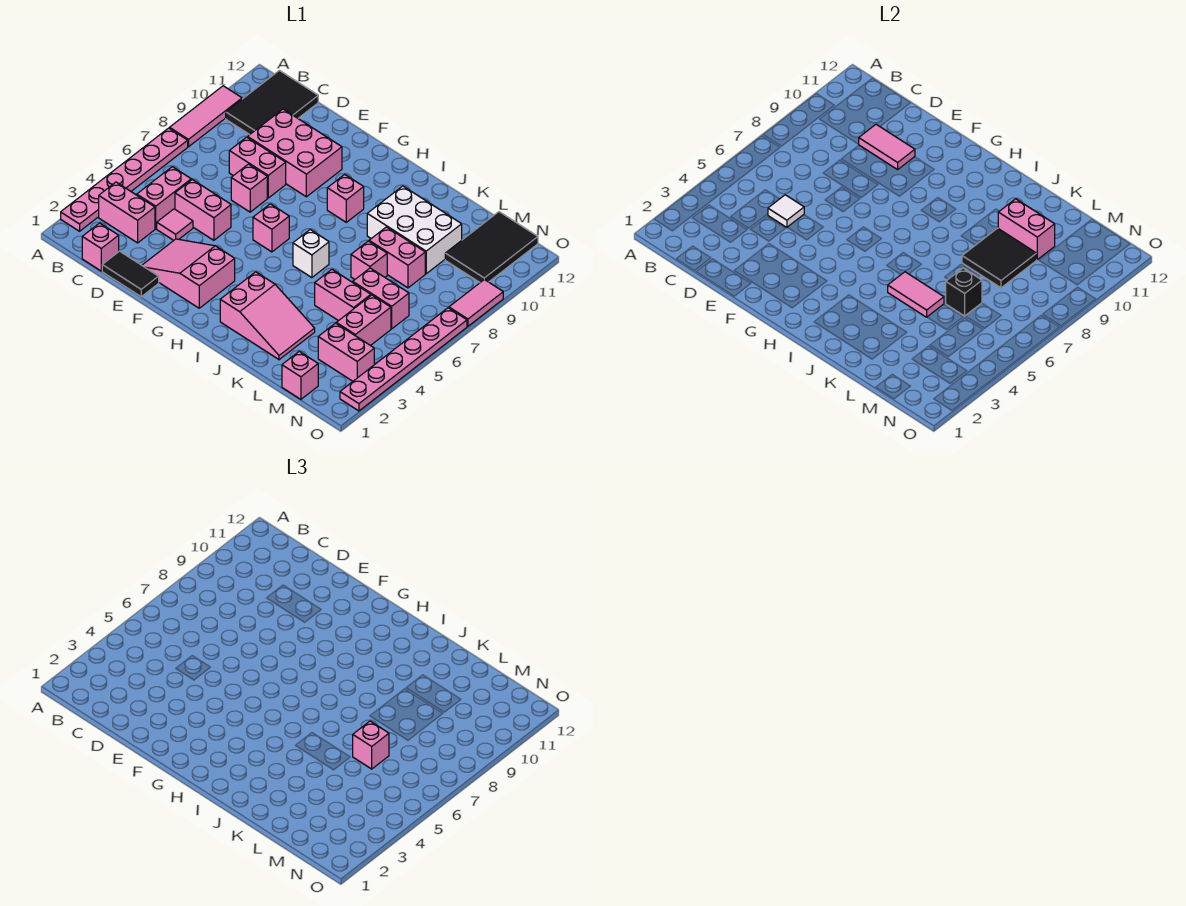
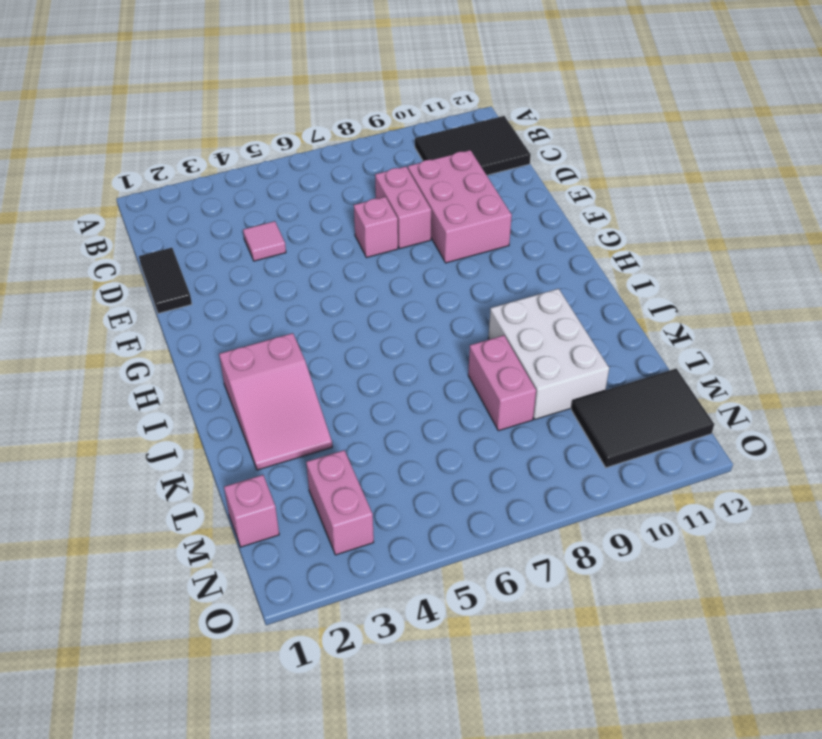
none -> pink 1x6 plate [61,128,188,231]
none -> pink 1x3 tile [170,86,242,147]
none -> pink 1x2 brick [99,182,155,243]
none -> pink 1x1 brick [82,223,119,271]

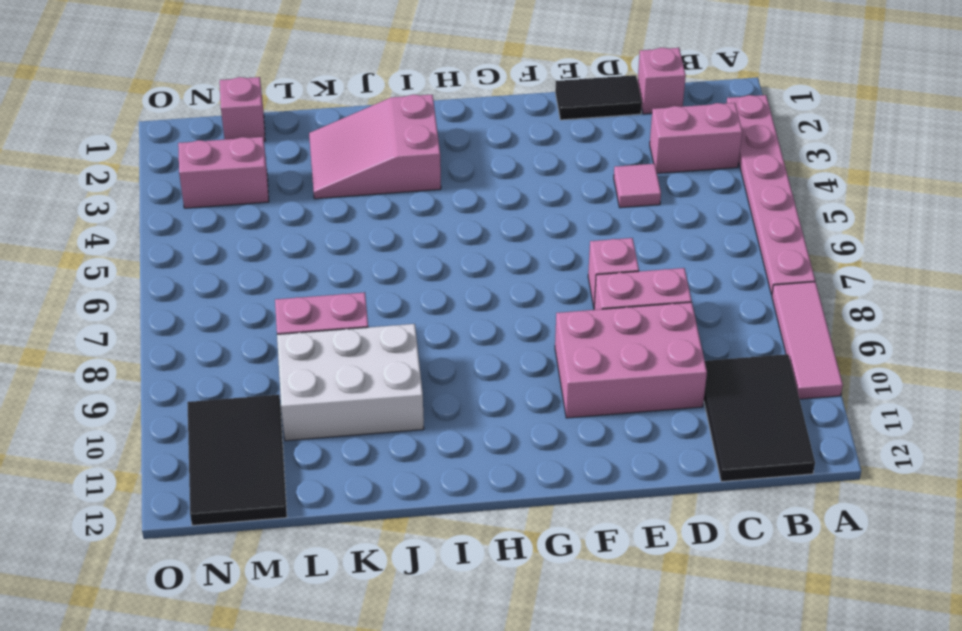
none -> pink 1x2 brick [137,167,191,229]
none -> pink 1x2 brick [175,180,231,240]
none -> pink 2x3 slope [142,239,235,308]
none -> pink 1x1 brick [253,204,289,252]

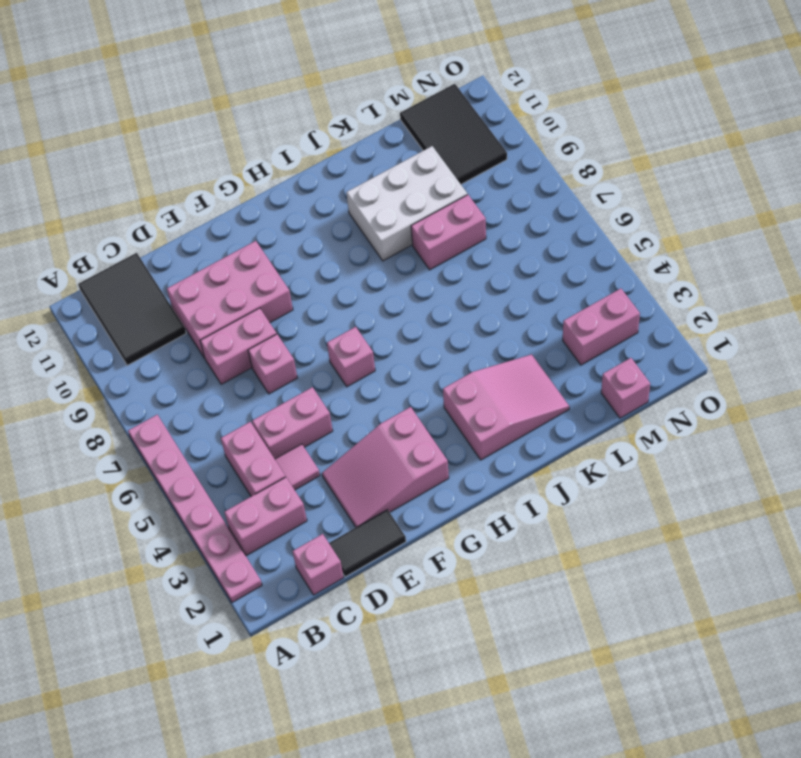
none -> pink 1x3 tile [170,86,242,147]
none -> pink 1x1 brick [327,174,364,222]
none -> white 1x1 brick [293,230,329,278]
none -> pink 1x2 brick [315,270,371,321]

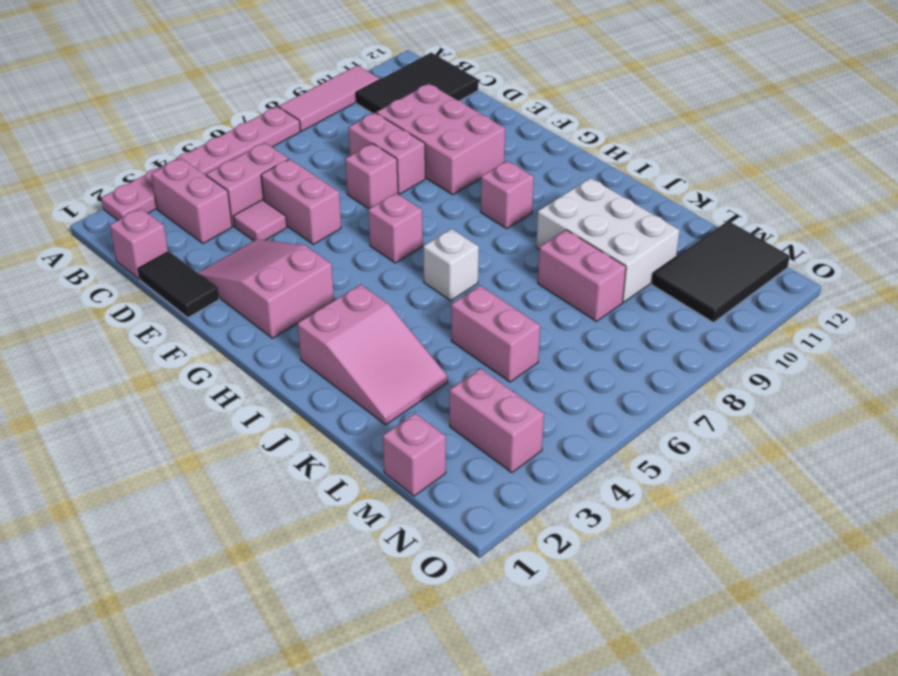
none -> pink 1x1 brick [351,241,387,279]
none -> pink 1x2 brick [353,268,409,329]
none -> pink 1x2 brick [336,295,391,346]
none -> pink 1x6 plate [340,308,467,411]

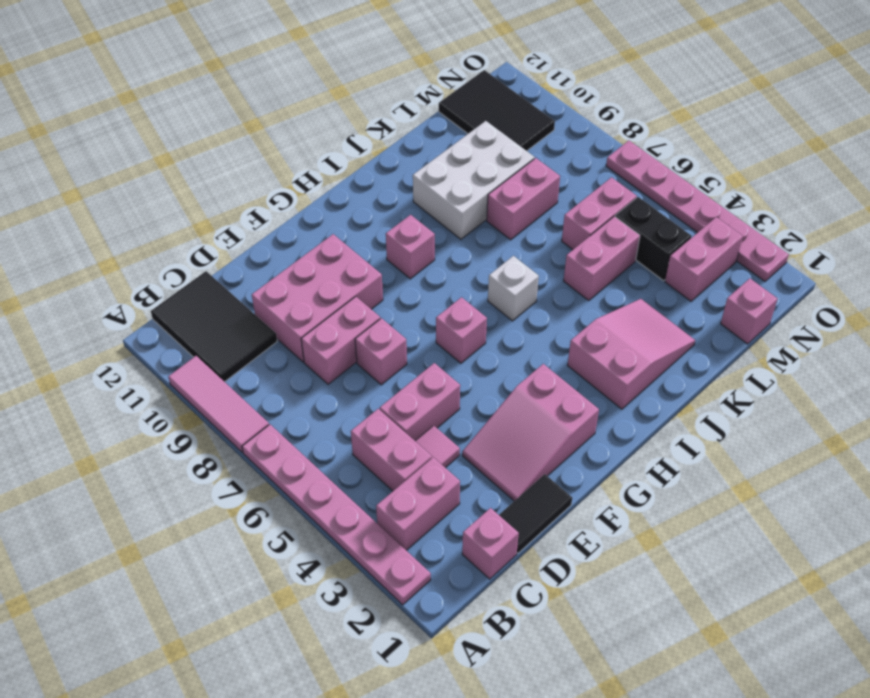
black 1x2 brick [615,197,691,281] -> pink 1x2 brick [336,295,391,346]
none -> pink 1x1 brick [351,241,387,279]
none -> pink 1x2 tile [449,279,503,326]
none -> white 1x1 tile [768,195,804,227]
none -> pink 1x2 tile [859,124,915,170]

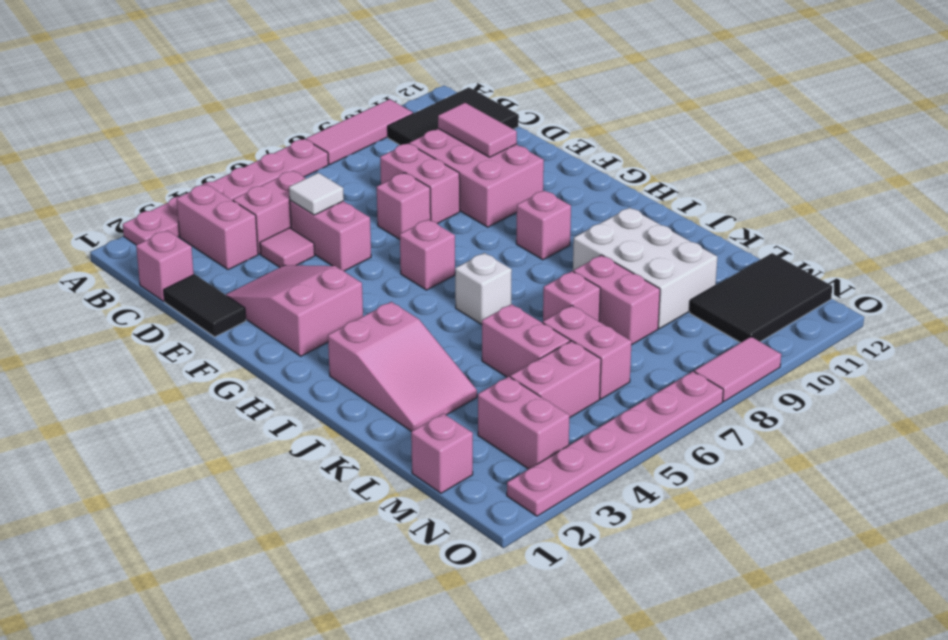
none -> pink 1x2 tile [888,272,944,317]
none -> black 2x2 tile [962,228,1037,288]
none -> pink 1x2 brick [998,199,1055,260]
none -> black 1x1 brick [946,268,982,316]

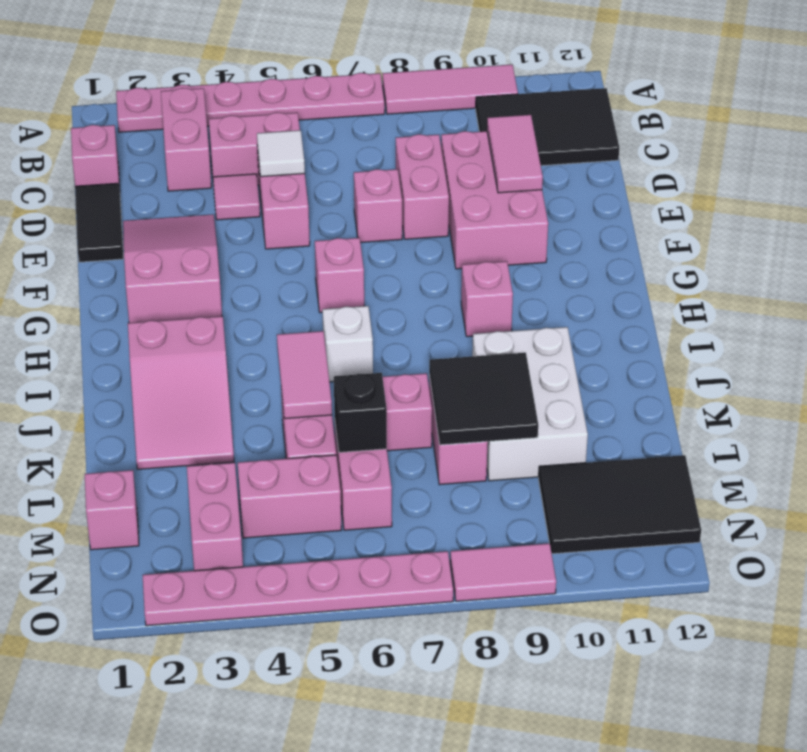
none -> pink 1x2 brick [998,199,1055,260]
none -> pink 1x1 brick [353,721,389,769]

